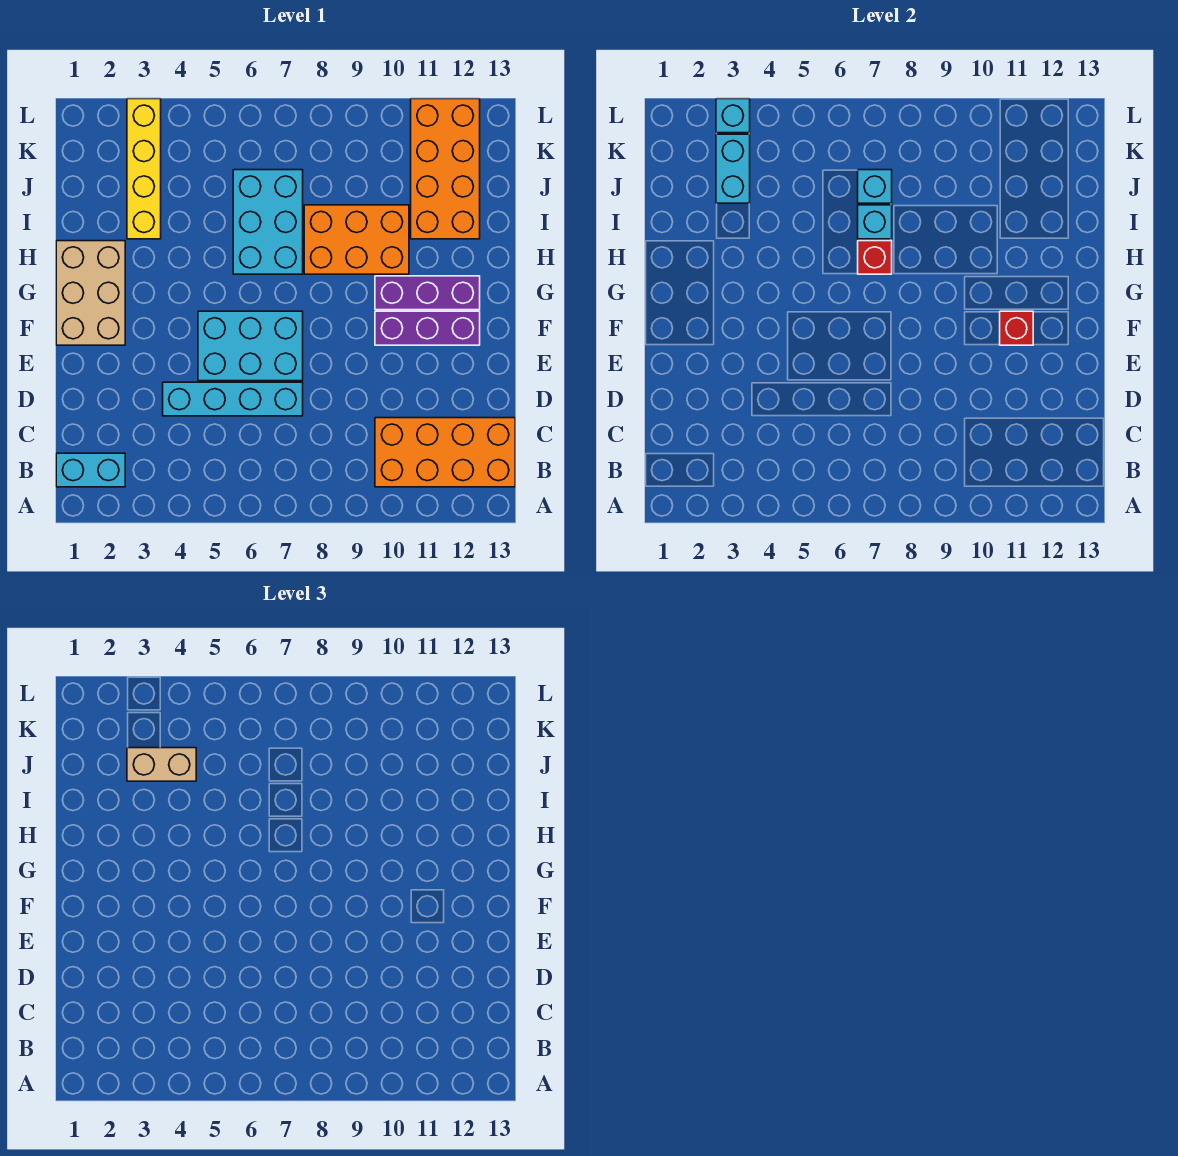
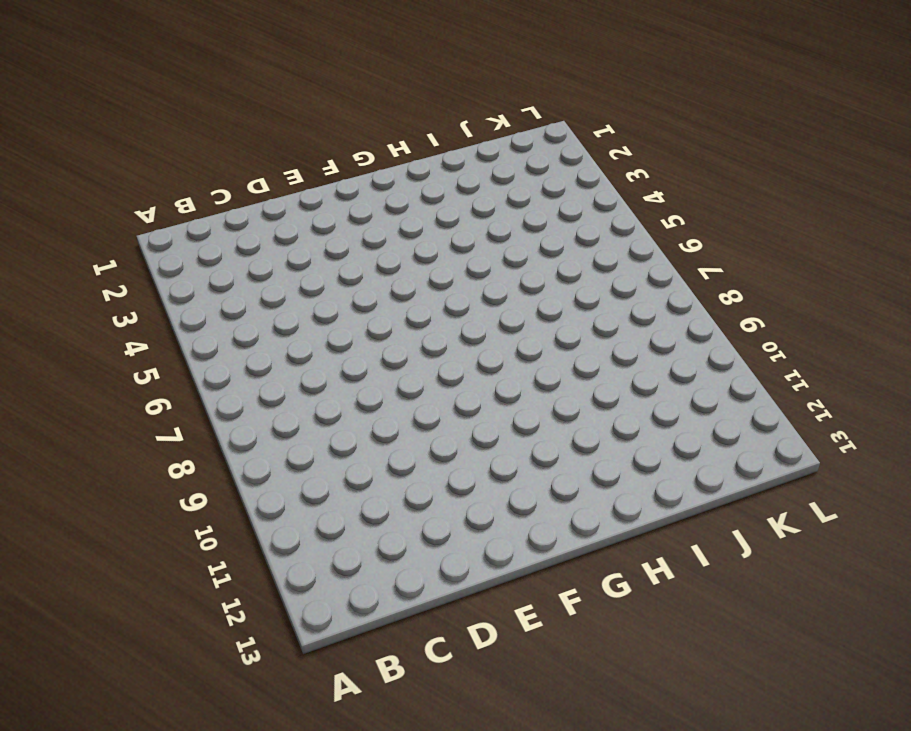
none -> cyan 1x2 brick [56,453,125,487]
none -> orange 2x4 brick [375,418,515,487]
none -> cyan 1x4 brick [163,382,303,416]

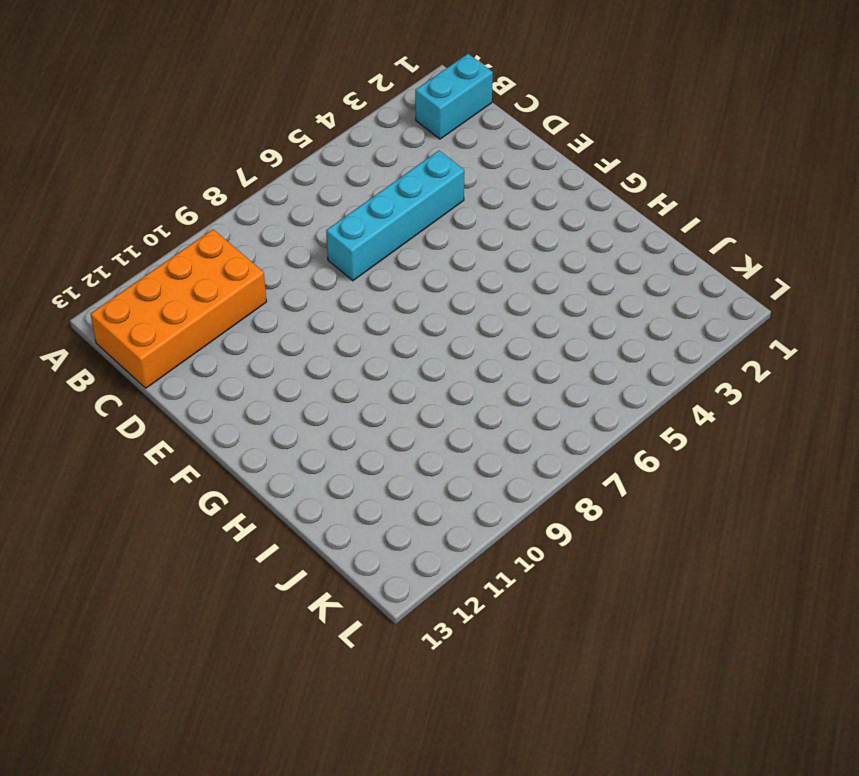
none -> cyan 2x3 brick [198,311,303,381]
none -> tan 2x3 brick [56,241,125,345]
none -> purple 1x3 brick [375,311,480,345]

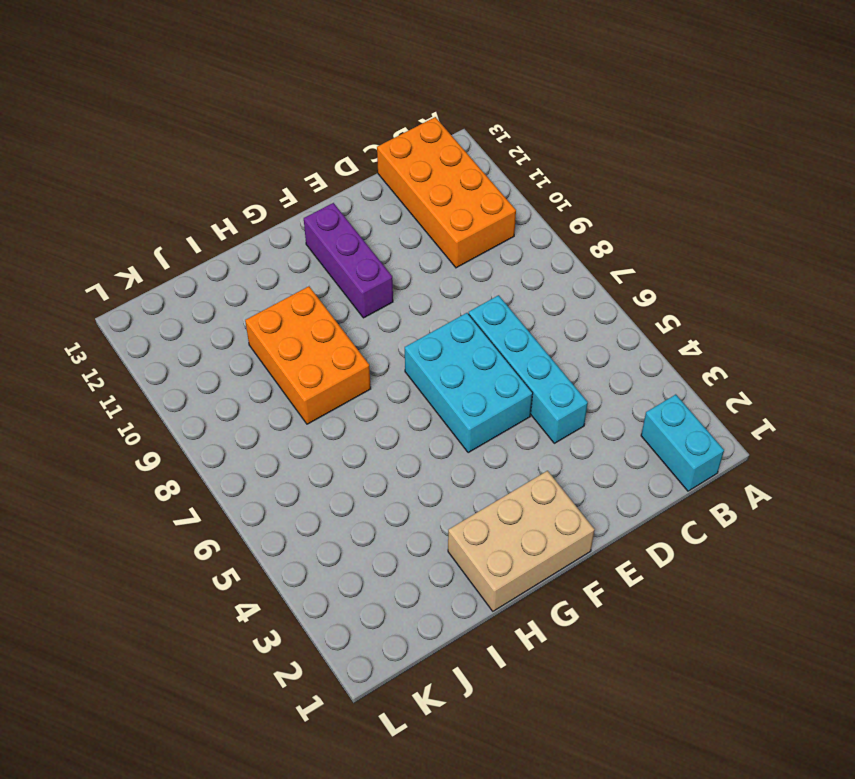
none -> purple 1x3 brick [375,276,480,310]
none -> cyan 2x3 brick [233,170,303,274]
none -> yellow 1x4 brick [127,99,161,239]

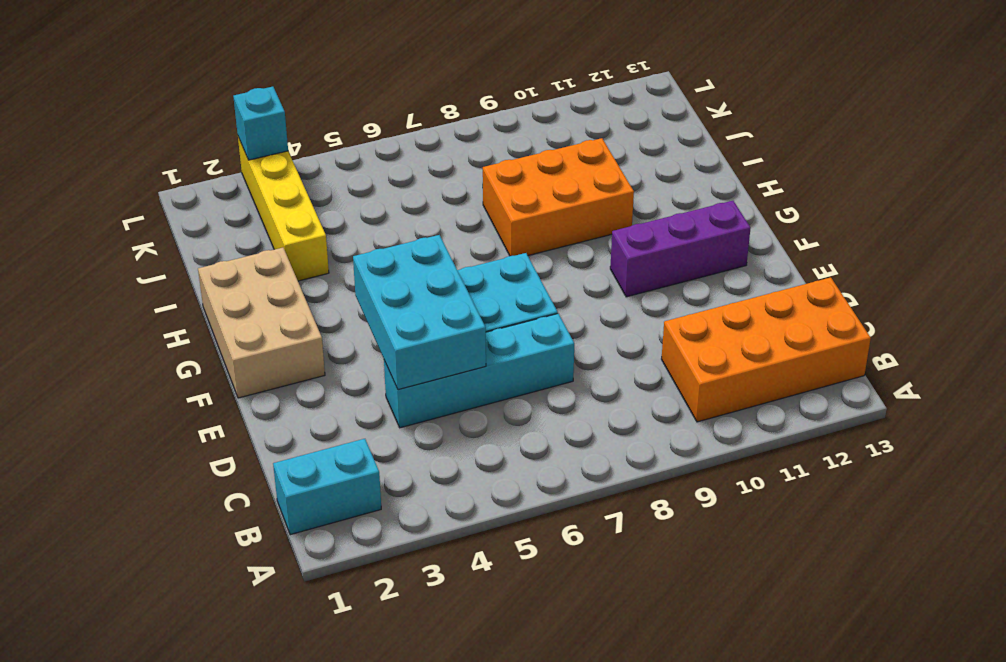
cyan 2x3 brick [353,235,486,390] -> cyan 2x3 brick moved to [233,170,303,274]
none -> purple 1x3 brick [375,276,480,310]
none -> orange 2x4 brick [411,99,480,239]
none -> red 1x1 brick [1000,311,1033,345]

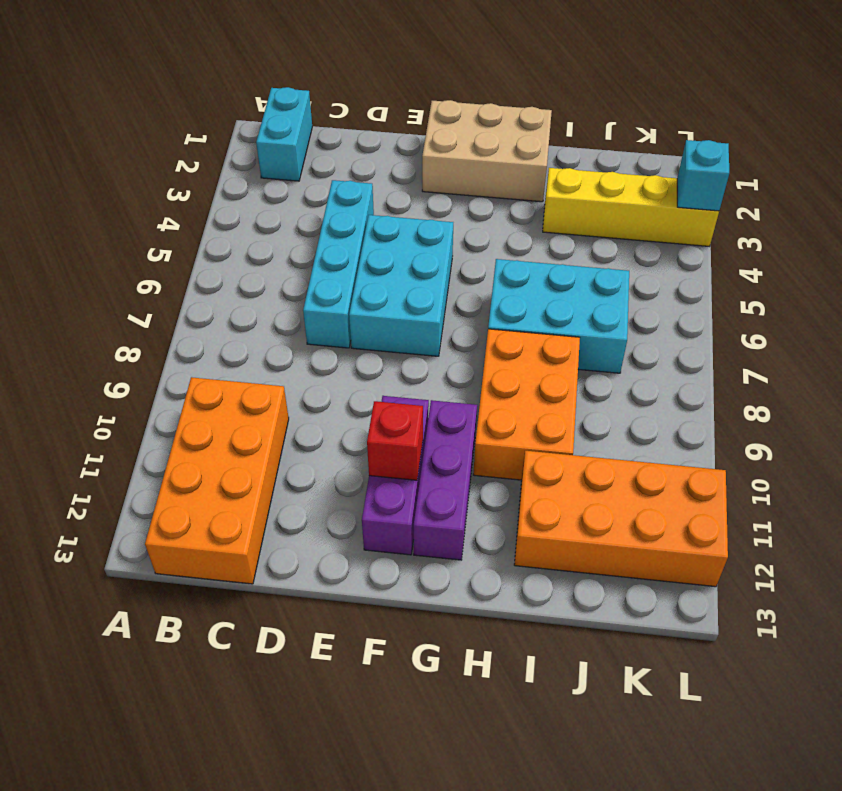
none -> red 1x1 brick [858,241,892,274]
none -> cyan 1x1 brick [858,205,892,239]
none -> cyan 1x2 brick [716,134,750,203]

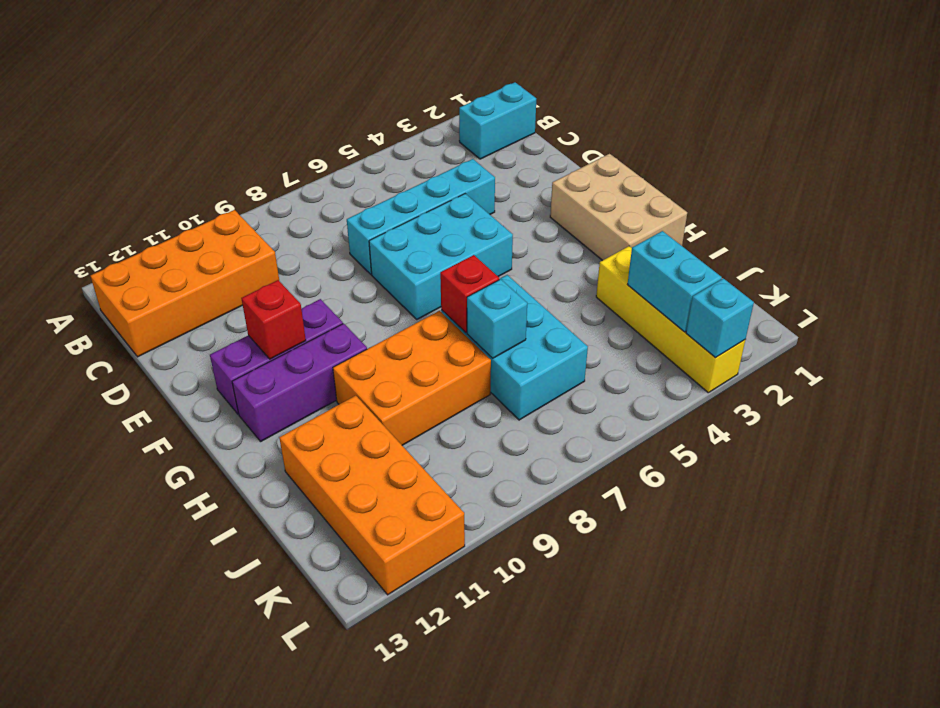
none -> cyan 1x1 brick [858,170,892,203]
none -> tan 1x2 brick [127,748,196,781]

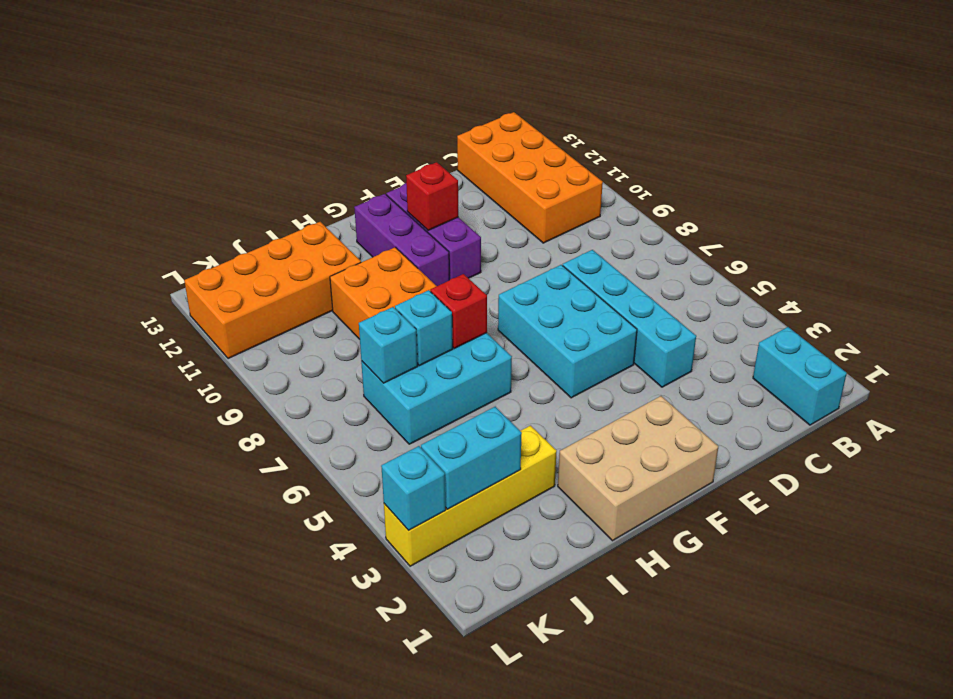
none -> tan 1x2 brick [127,748,196,781]

